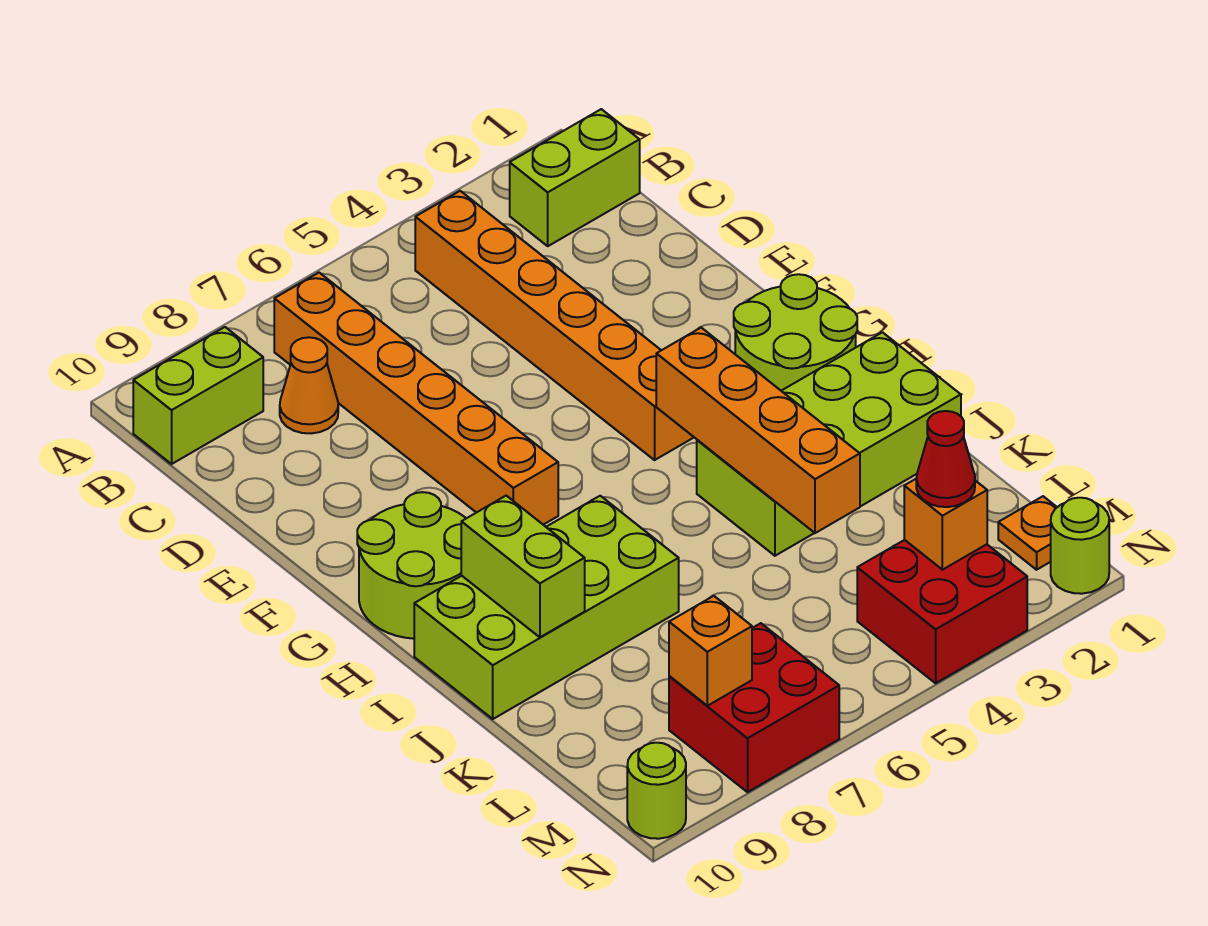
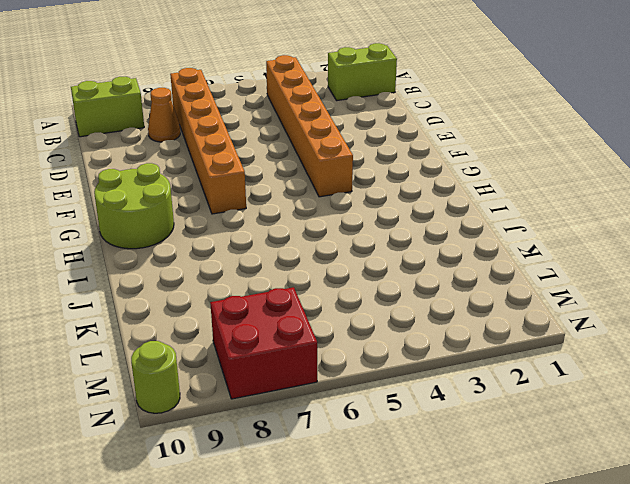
none -> lime 2x2 round brick [734,274,857,391]
none -> lime 2x4 brick [697,332,961,556]
none -> lime 2x4 brick [414,496,679,719]

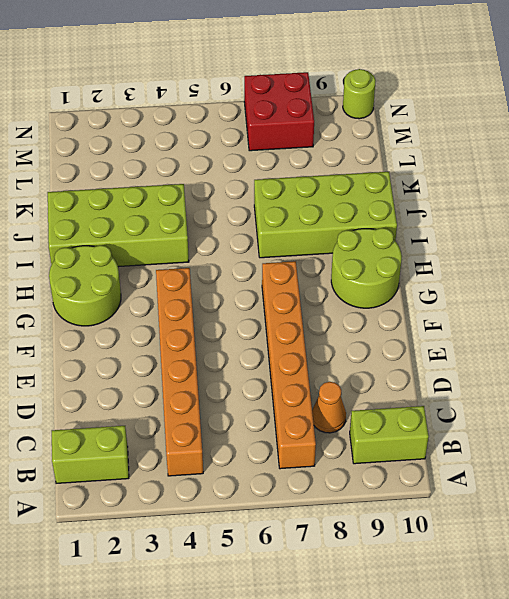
none -> orange 1x1 plate [998,496,1057,570]
none -> red 2x2 brick [857,540,1027,683]
none -> lime 1x1 round brick [1051,498,1109,594]

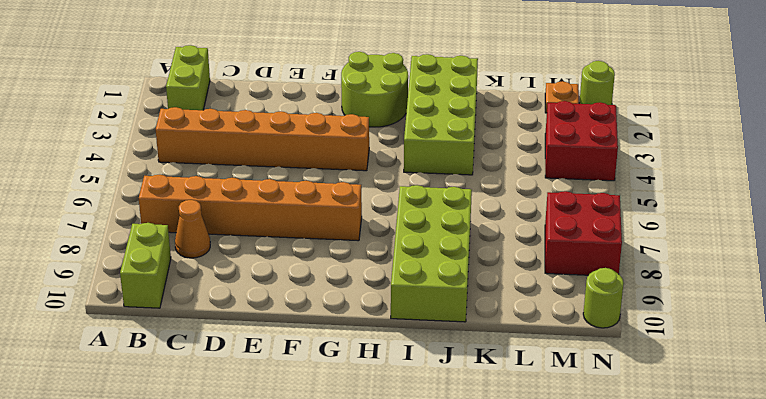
none -> lime 2x2 round brick [357,492,466,639]
none -> orange 1x4 brick [656,328,860,533]
none -> lime 1x2 brick [461,496,585,637]

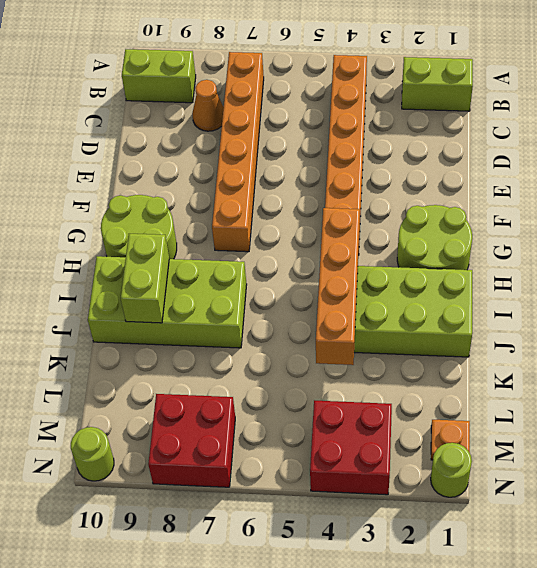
none -> orange 1x1 brick [904,478,987,570]
none -> orange 1x1 brick [669,596,752,706]
none -> red 1x1 cone [916,411,975,507]

